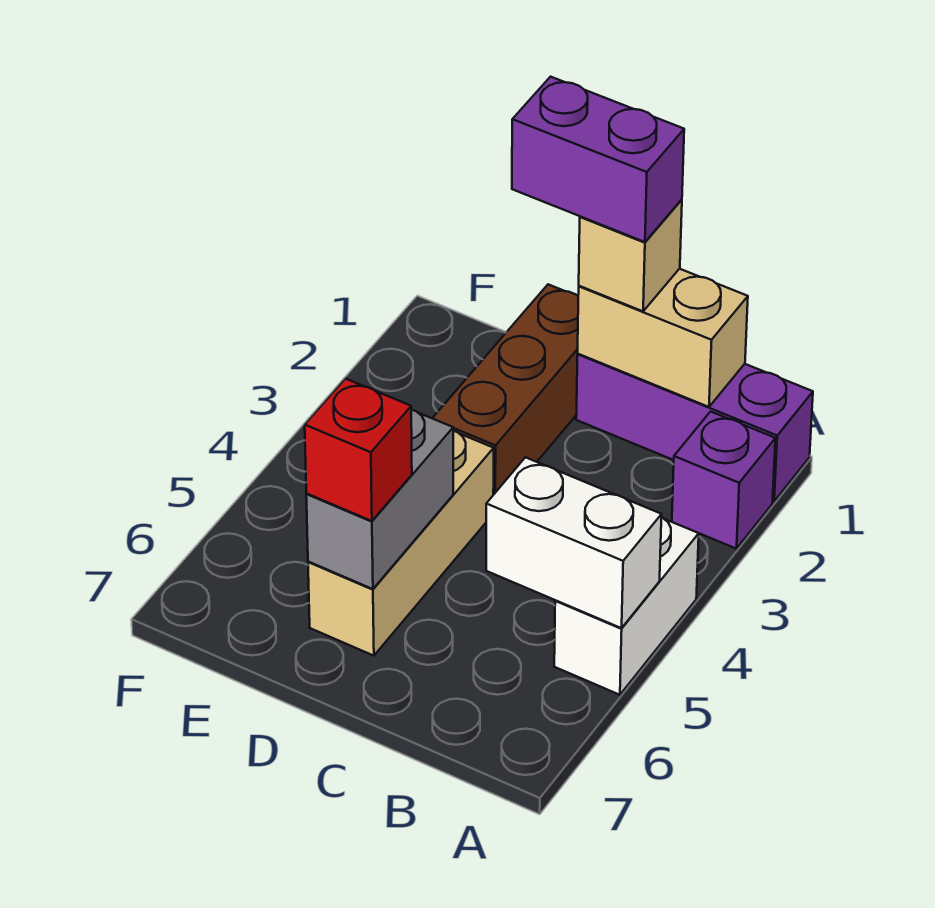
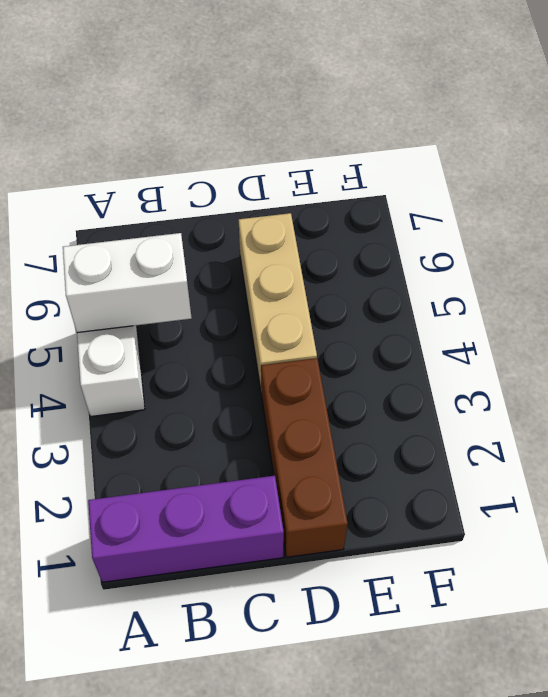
none -> purple 1x1 brick [672,412,775,549]
none -> tan 1x2 brick [578,269,748,407]

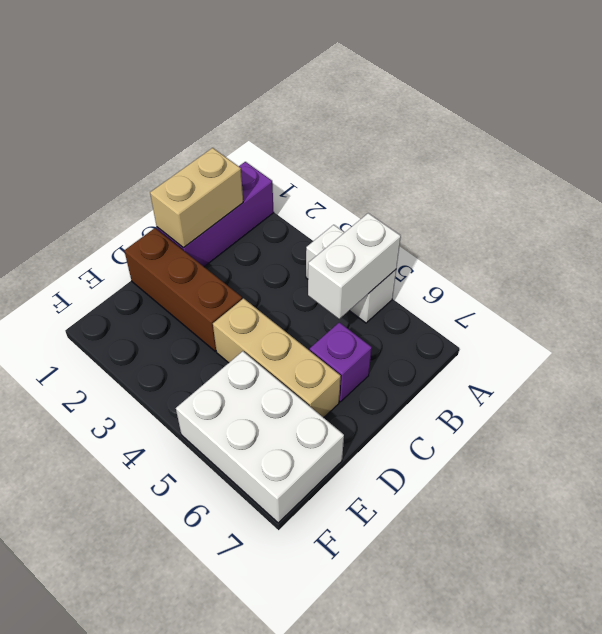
purple 1x1 brick [310,322,372,402] -> purple 1x1 brick moved to [672,412,775,549]
white 2x3 brick [176,351,344,523] -> none
none -> grey 1x2 brick [306,409,453,589]
none -> tan 1x1 brick [579,200,682,311]

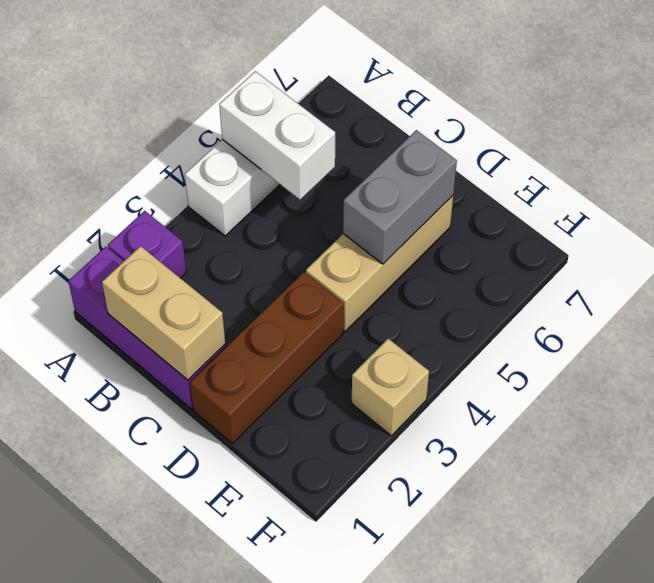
tan 1x1 brick [352,339,429,436] -> tan 1x1 brick moved to [579,200,682,311]
none -> red 1x1 brick [305,379,412,521]
none -> purple 1x2 brick [512,77,684,242]

